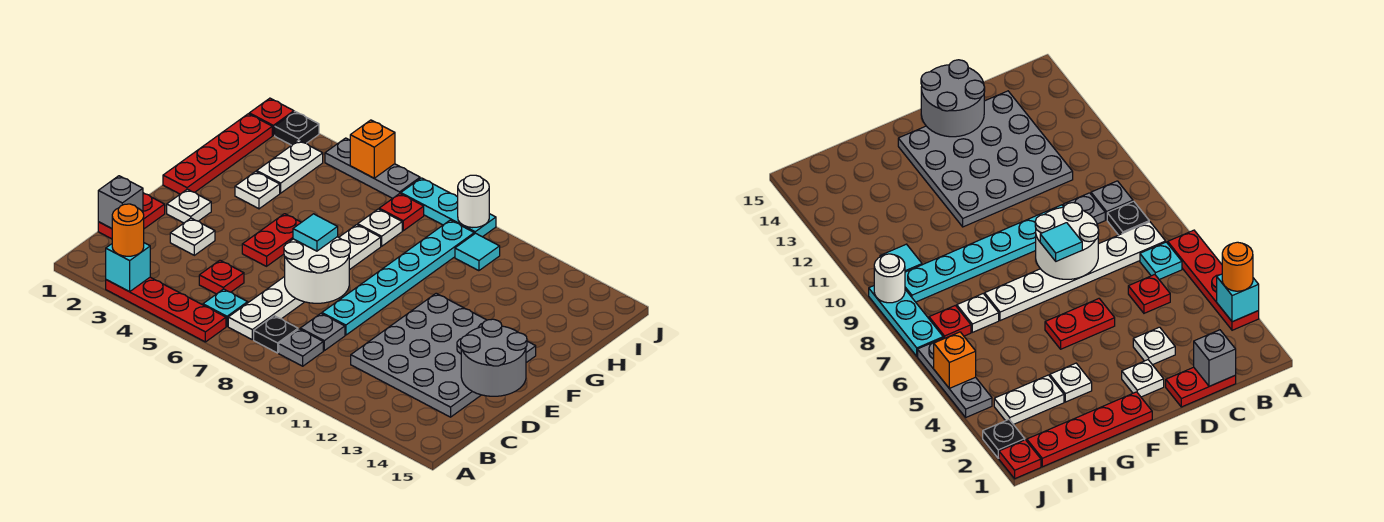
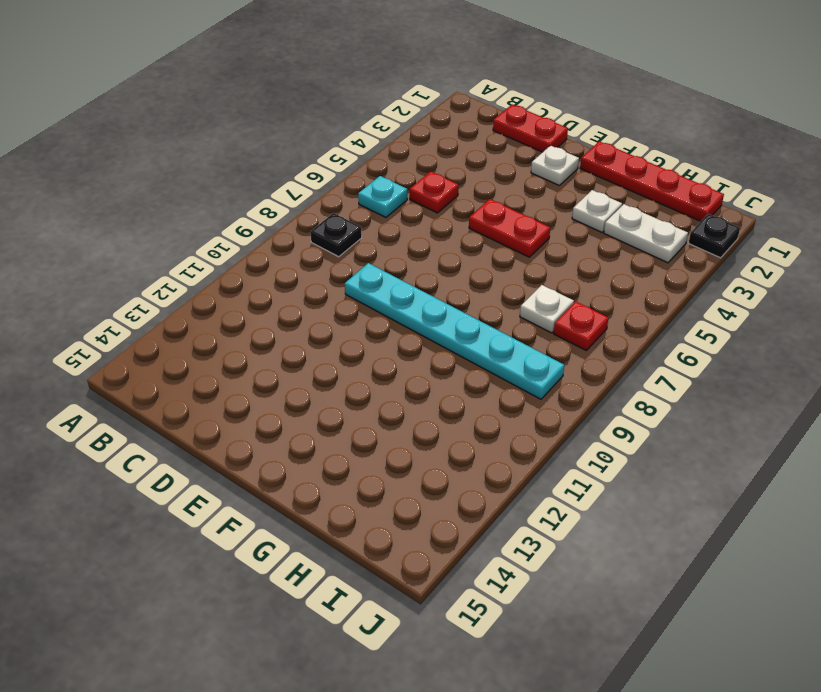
none -> red 1x4 plate [106,277,226,342]
none -> white 1x6 plate [228,225,381,339]
none -> grey 1x1 plate [279,329,323,366]
none -> grey 1x1 plate [300,314,345,351]

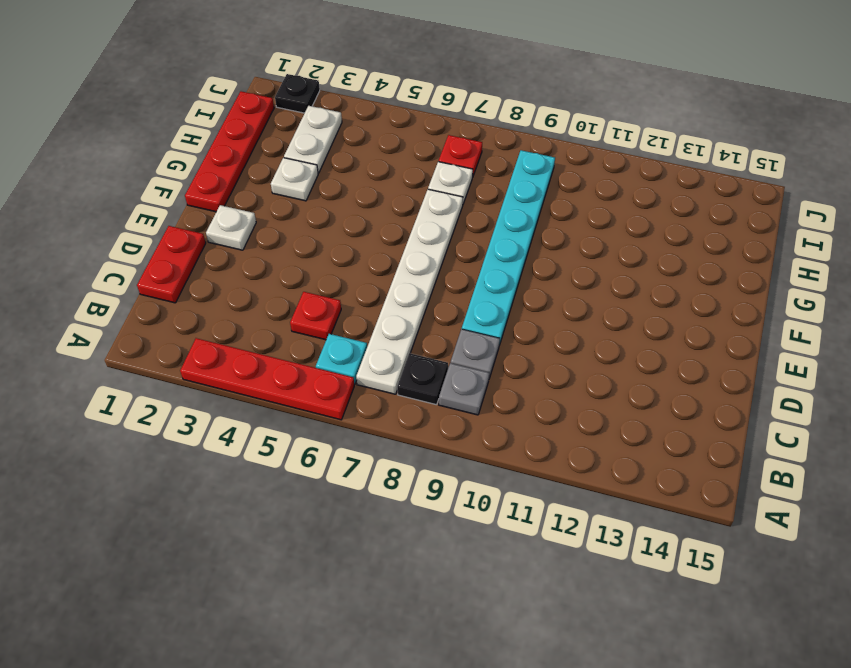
none -> grey 4x4 plate [351,293,536,417]
none -> white 1x1 plate [170,218,215,255]
none -> red 1x2 plate [242,214,301,266]
none -> cyan 1x1 tile [455,233,500,271]

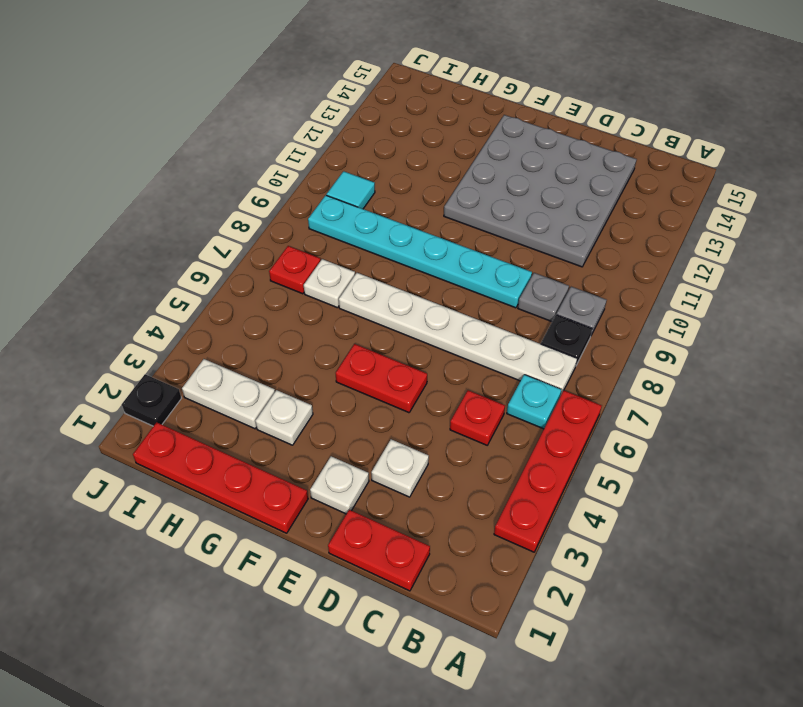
none -> red 1x1 plate [249,98,294,135]
none -> grey 1x3 plate [325,138,420,198]
none -> cyan 1x3 plate [401,178,496,237]
none -> cyan 1x1 brick [106,243,150,292]

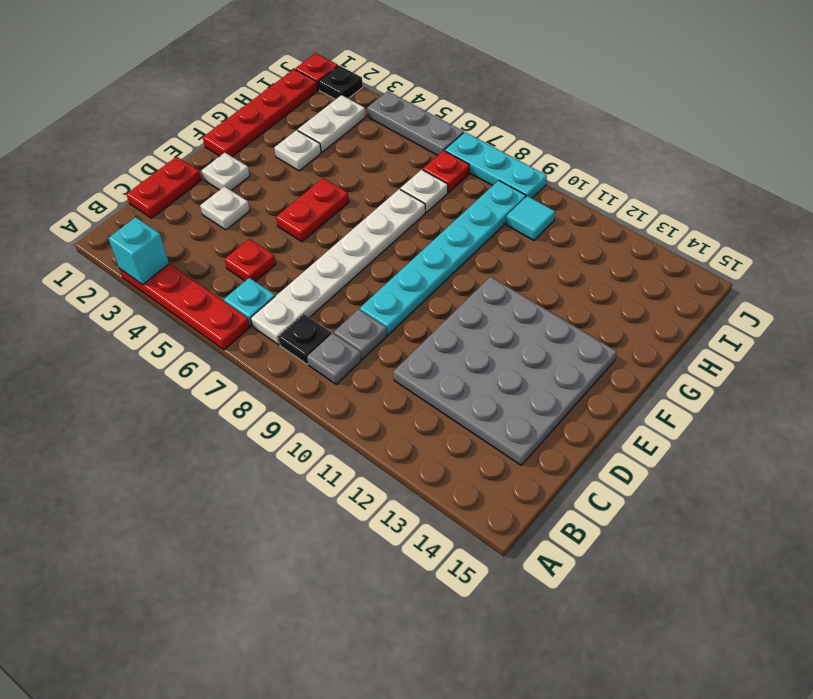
none -> grey 1x1 brick [98,176,143,229]
none -> white 2x2 round brick [284,237,350,303]
none -> grey 2x2 round brick [461,319,527,396]
none -> orange 1x1 brick [350,120,395,178]

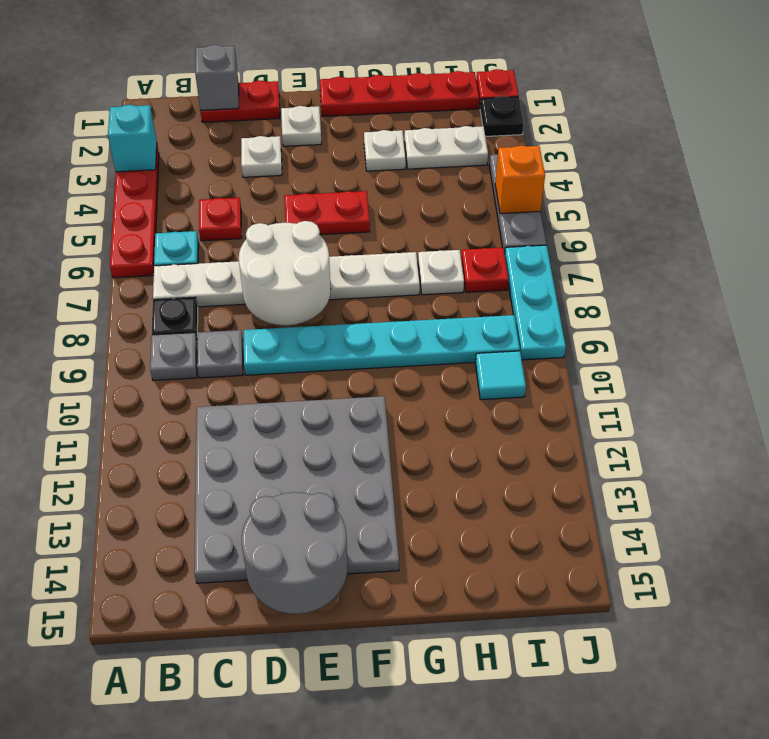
none -> white 1x1 round brick [458,175,489,228]
none -> orange 1x1 round brick [112,204,144,256]
none -> cyan 1x1 tile [293,214,338,251]

